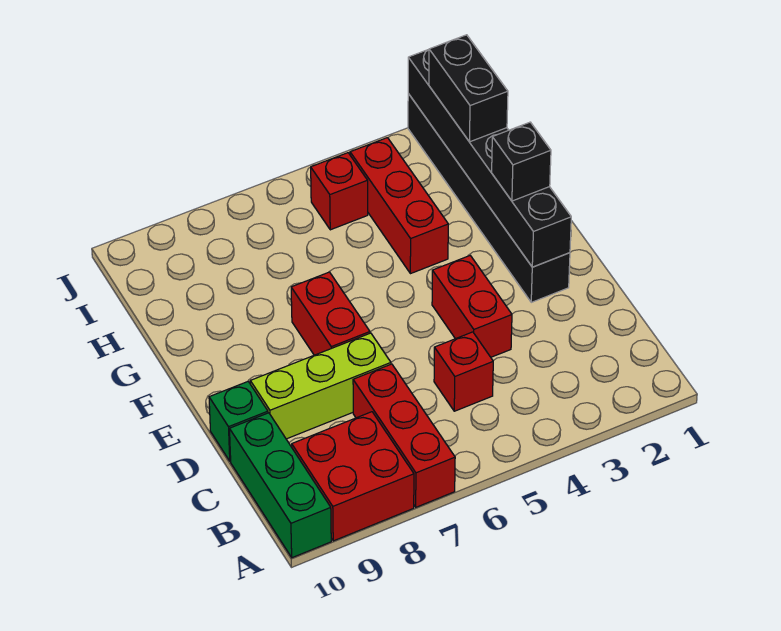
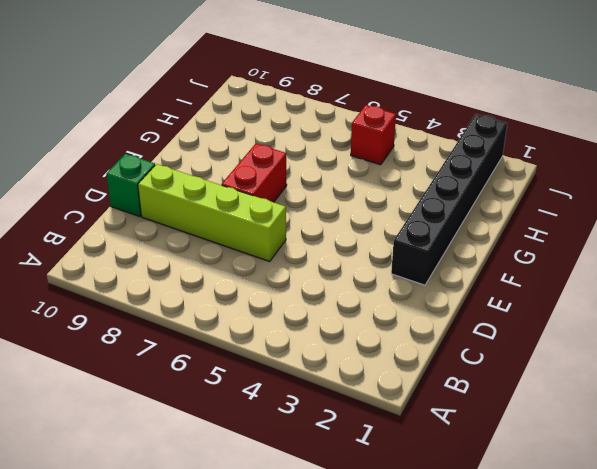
lime 1x4 brick [138,164,286,261] -> lime 1x3 brick [250,333,391,439]
none -> red 1x3 brick [353,364,455,507]
none -> red 2x2 brick [292,412,414,541]
none -> green 1x3 brick [230,413,331,558]

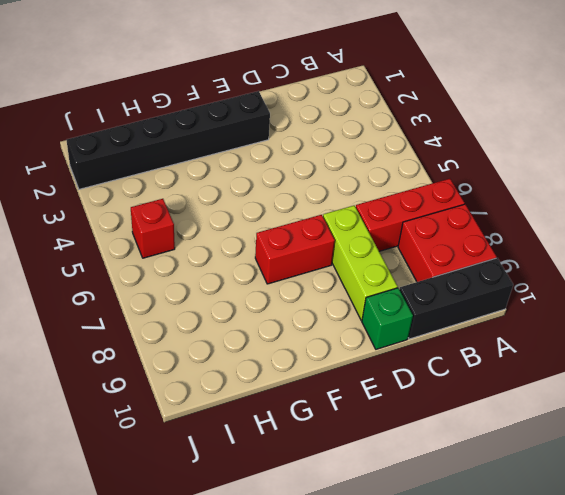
black 1x3 brick [399,258,513,339] -> green 1x3 brick [230,413,331,558]
none -> red 1x1 brick [434,332,493,411]
none -> red 1x2 brick [432,256,512,357]
none -> red 1x3 brick [350,138,448,274]

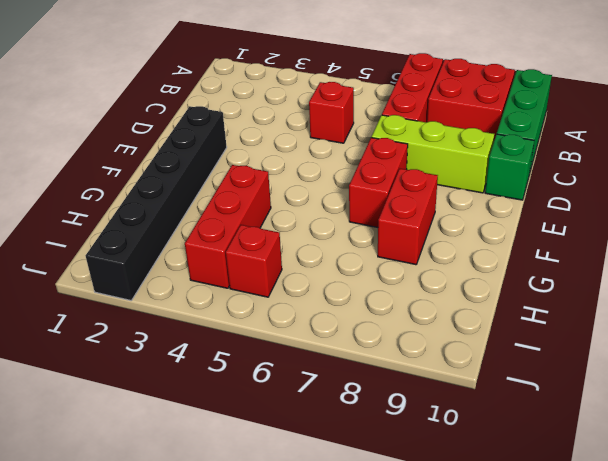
red 1x2 brick [378,169,438,265] -> red 1x2 brick moved to [432,256,512,357]
none -> black 1x6 brick [408,49,571,267]
none -> black 1x1 brick [492,122,551,201]
none -> black 1x2 brick [429,35,508,142]

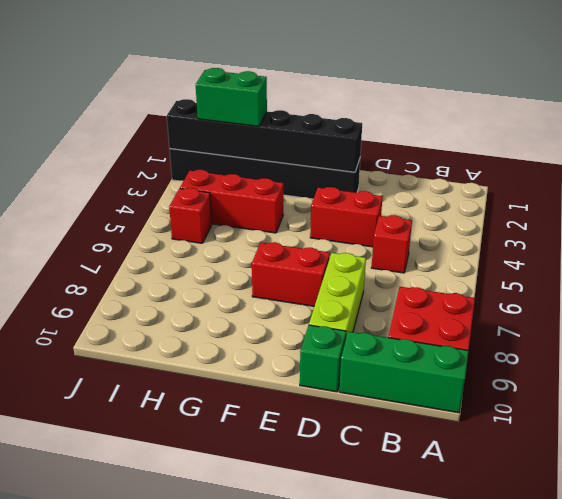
green 1x2 brick [196,68,267,126] -> black 1x2 brick [429,35,508,142]
none -> red 1x3 brick [353,364,455,507]
none -> black 1x1 brick [492,122,551,201]

